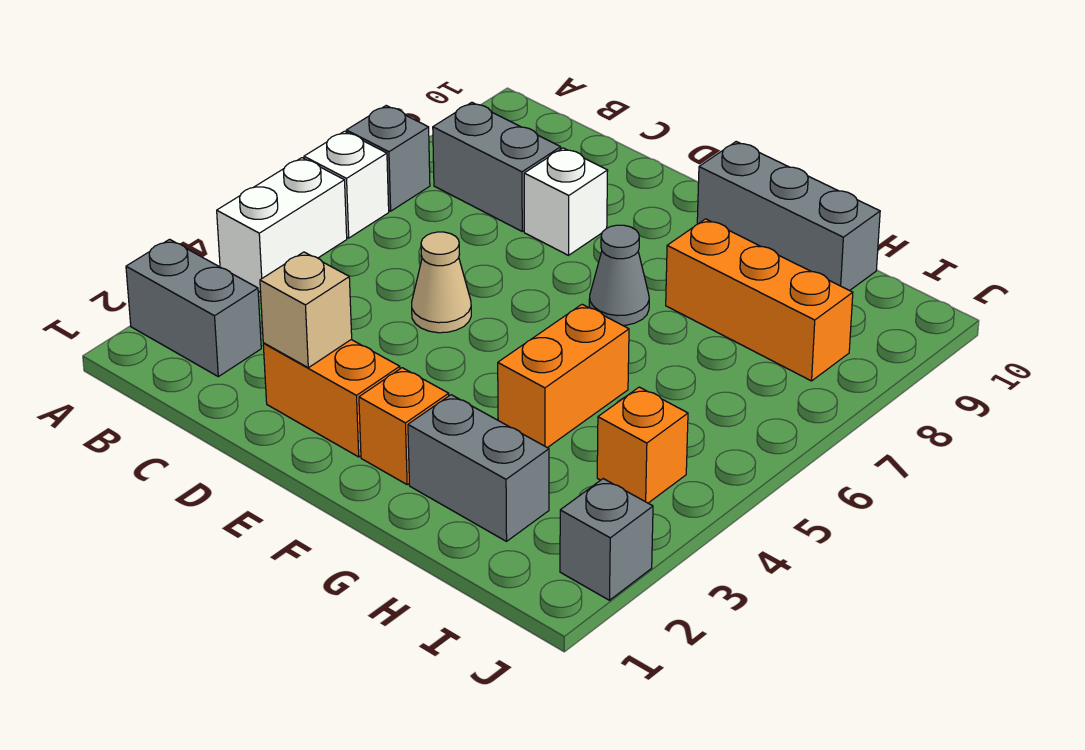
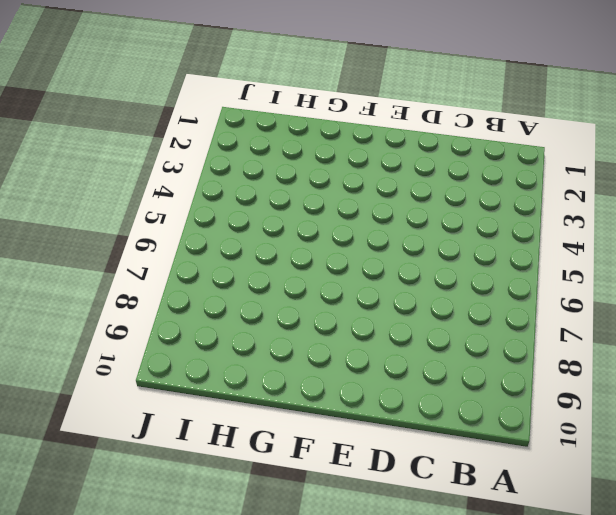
none -> grey 1x2 brick [126,239,261,377]
none -> white 1x2 brick [217,158,347,292]
none -> white 1x1 brick [304,131,389,238]

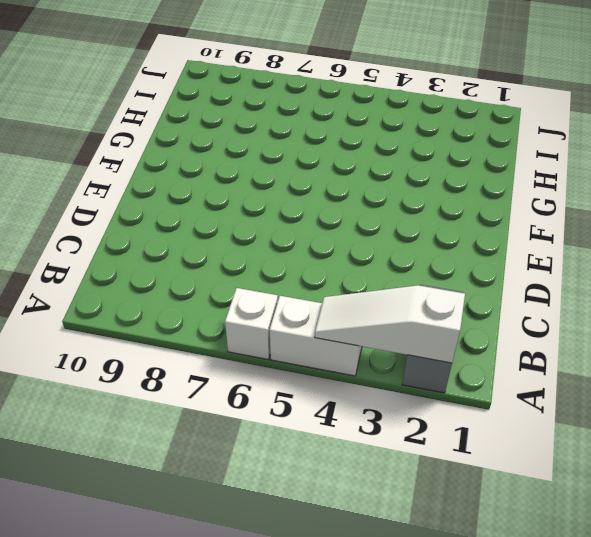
white 1x3 slope [315,285,465,363] -> none
none -> grey 1x1 brick [346,106,430,211]
none -> grey 1x2 brick [433,102,561,231]
none -> orange 1x2 brick [263,340,400,457]

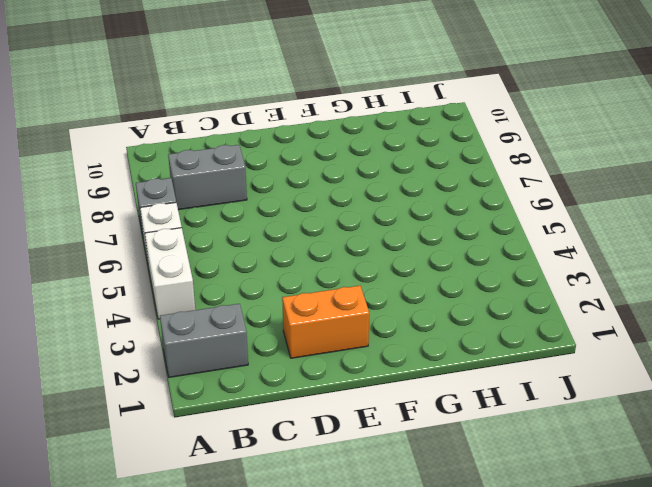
none -> tan 1x1 cone [412,232,471,333]
none -> white 1x1 brick [524,148,608,255]
none -> orange 1x1 brick [359,368,449,485]

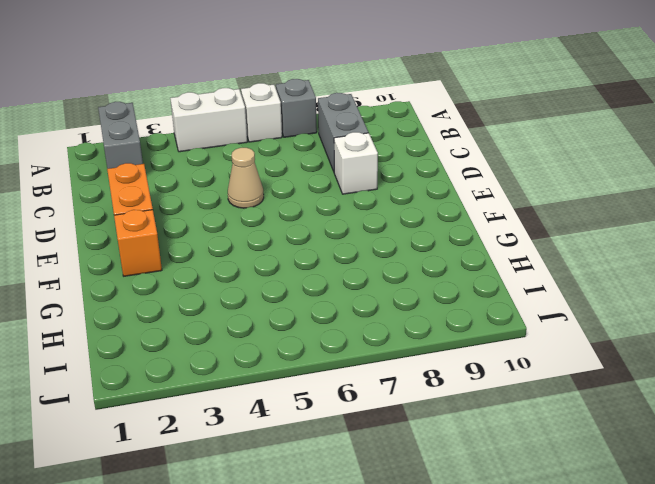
none -> grey 1x1 cone [589,225,649,325]
none -> grey 1x3 brick [697,142,880,291]
none -> grey 1x2 brick [408,395,549,541]

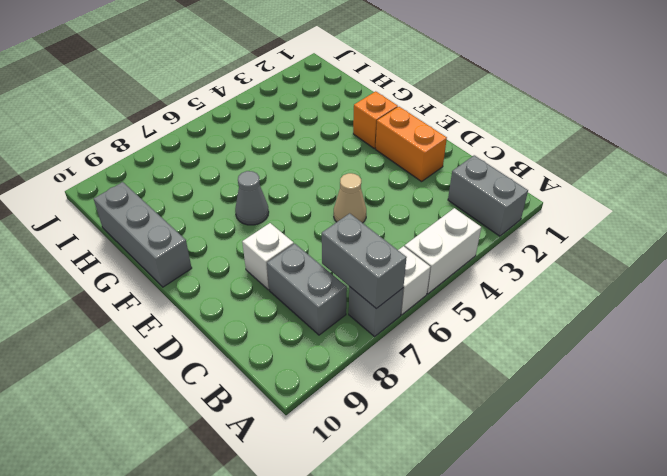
grey 1x2 brick [322,213,407,309] -> grey 1x2 brick moved to [408,395,549,541]
none -> orange 1x2 brick [498,304,629,448]
none -> orange 1x3 brick [666,219,853,381]
none -> orange 1x1 brick [597,387,688,503]

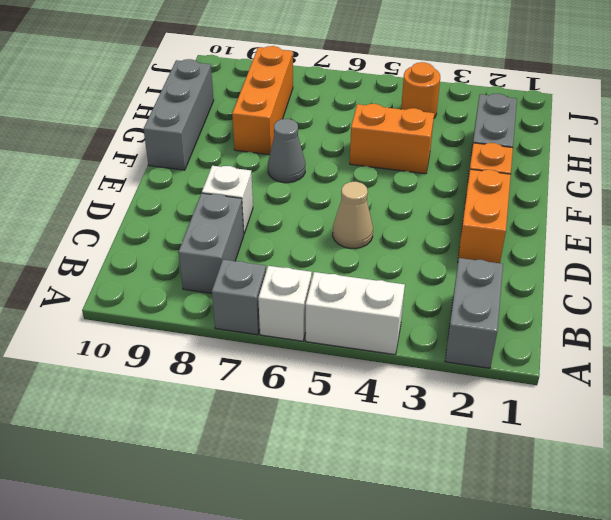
orange 1x1 round brick [401,62,440,118] -> orange 1x1 brick [597,387,688,503]
none -> grey 1x1 brick [560,479,653,600]
none -> tan 1x1 brick [260,252,352,368]

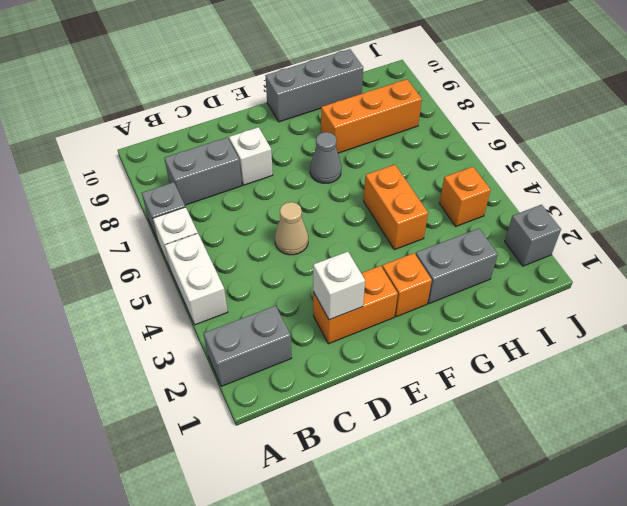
white 1x1 brick [313,252,365,320] -> tan 1x1 brick [260,252,352,368]

